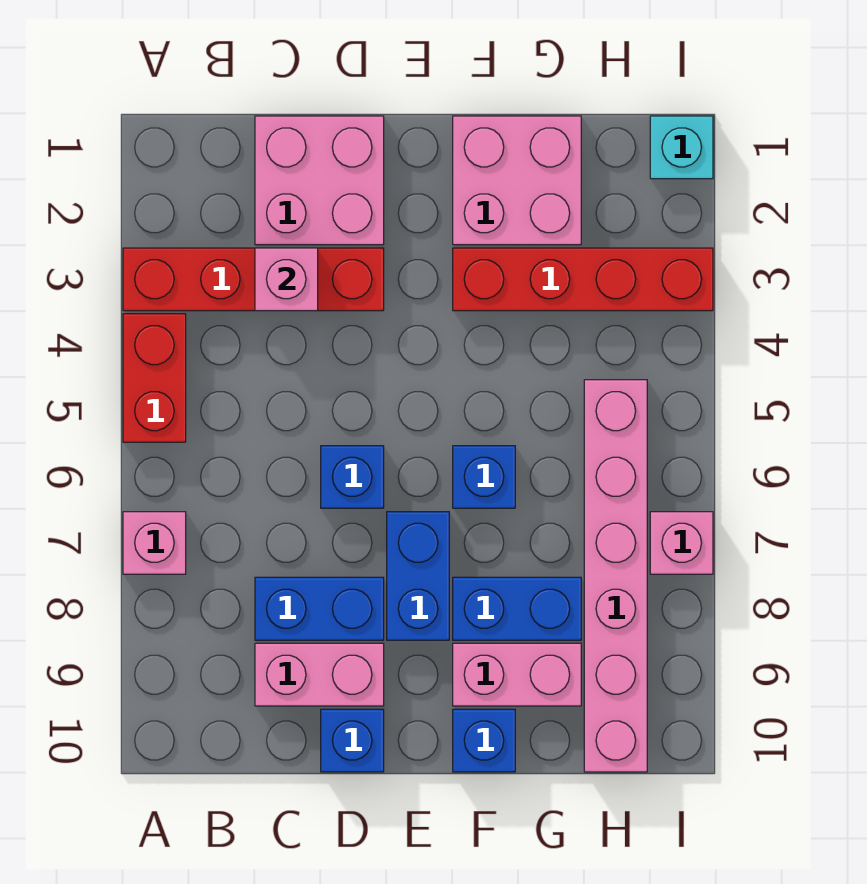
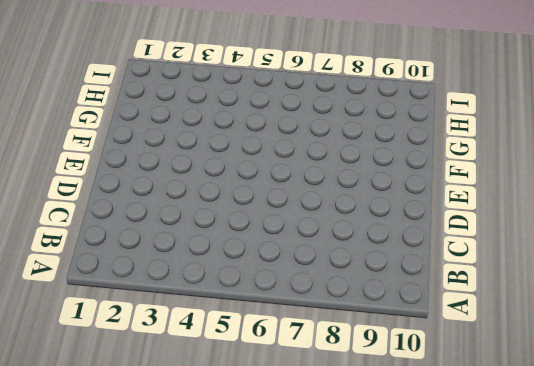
none -> red 1x4 brick [123,248,384,311]
none -> red 1x2 brick [123,314,186,442]
none -> pink 1x1 brick [123,512,186,574]

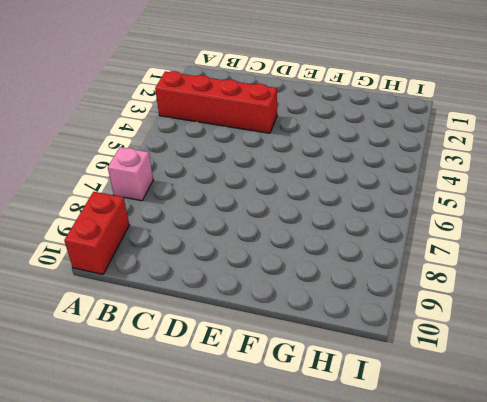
red 1x2 brick [64,192,129,274] -> red 1x2 brick moved to [123,314,186,442]
none -> pink 2x2 brick [255,116,384,245]
none -> blue 1x2 brick [255,577,384,640]
none -> pink 1x2 brick [255,643,384,706]

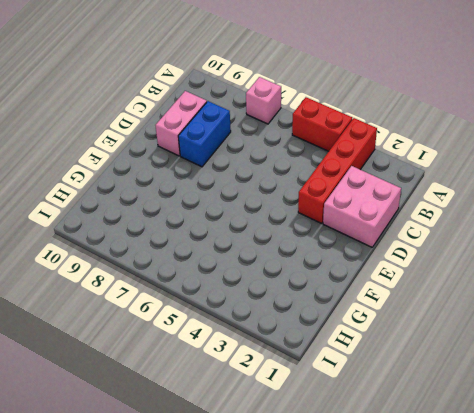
none -> blue 1x1 brick [321,446,384,508]
none -> blue 1x1 brick [321,709,384,772]
none -> blue 1x2 brick [387,512,449,640]

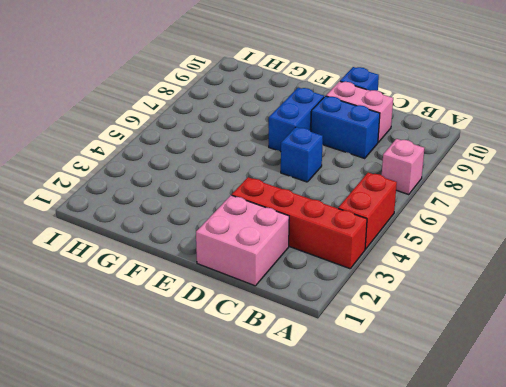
none -> pink 2x2 brick [453,116,581,245]
none -> red 1x4 brick [453,248,713,311]
none -> blue 1x1 brick [453,446,515,508]

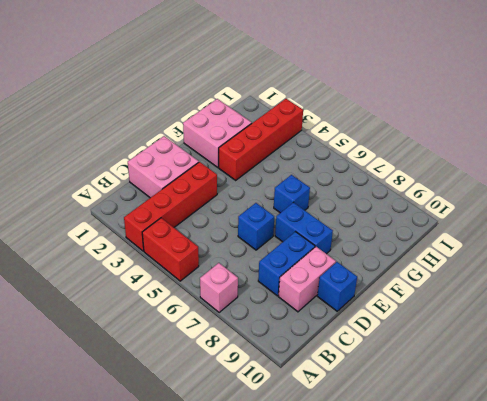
none -> blue 1x2 brick [453,577,581,640]
none -> pink 1x2 brick [453,643,581,706]
none -> blue 1x1 brick [453,709,515,772]

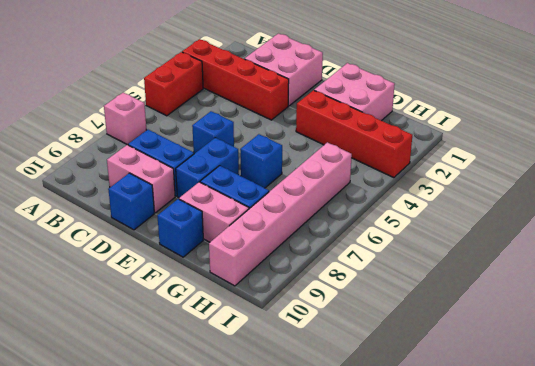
none -> cyan 1x1 brick [650,116,713,179]
none -> pink 1x1 brick [650,512,713,574]
none -> pink 1x1 brick [255,248,318,311]

